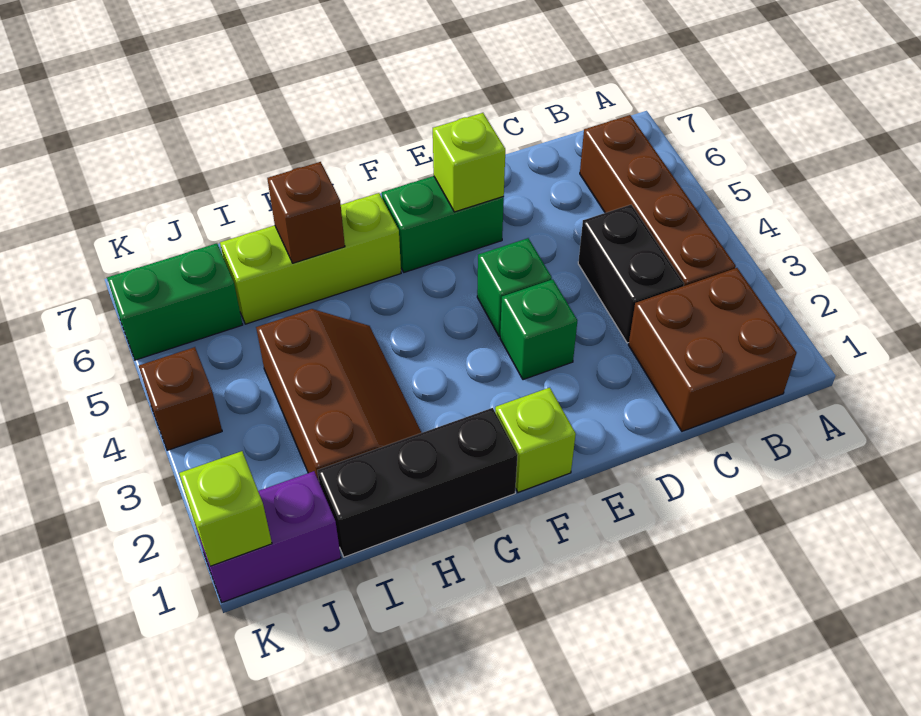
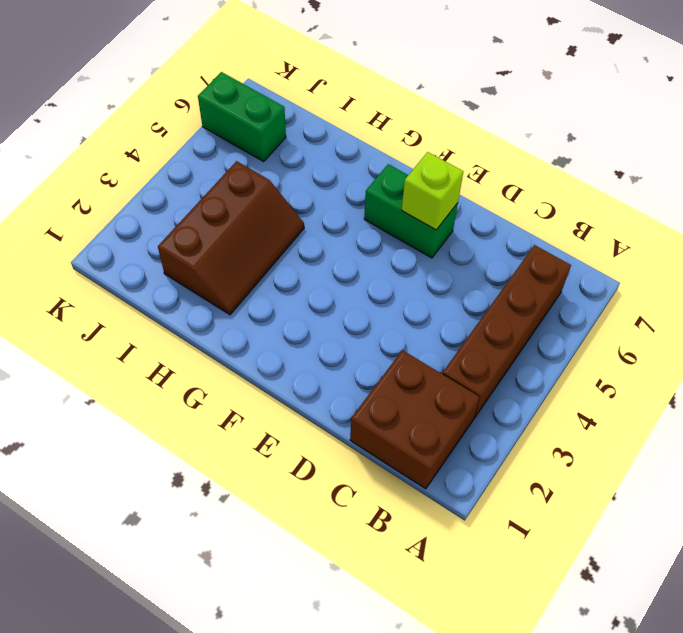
none -> black 1x2 brick [578,205,684,343]
none -> green 1x1 brick [500,279,577,380]
none -> green 1x1 brick [477,238,552,337]

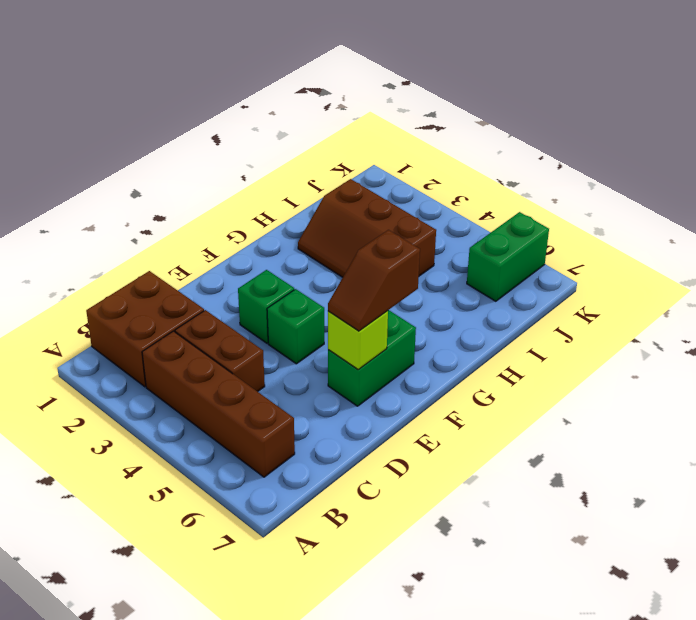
brown 1x2 brick [175,310,265,392] -> black 1x2 brick [578,205,684,343]
brown 1x2 slope [328,230,420,331] -> none
none -> lime 1x1 brick [495,388,576,492]
none -> black 1x3 brick [317,408,518,557]
none -> lime 1x3 brick [220,193,401,324]

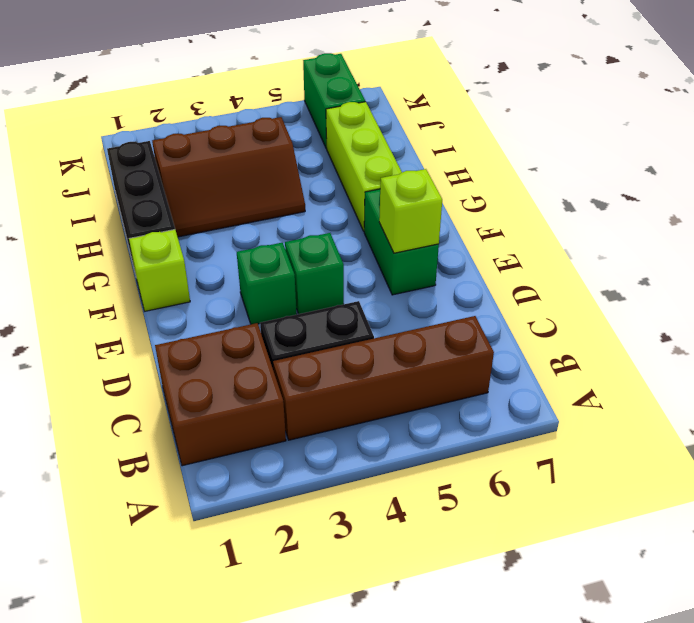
none -> purple 1x2 brick [194,471,341,602]
none -> brown 1x1 brick [139,347,222,450]
none -> brown 1x1 brick [267,162,345,263]

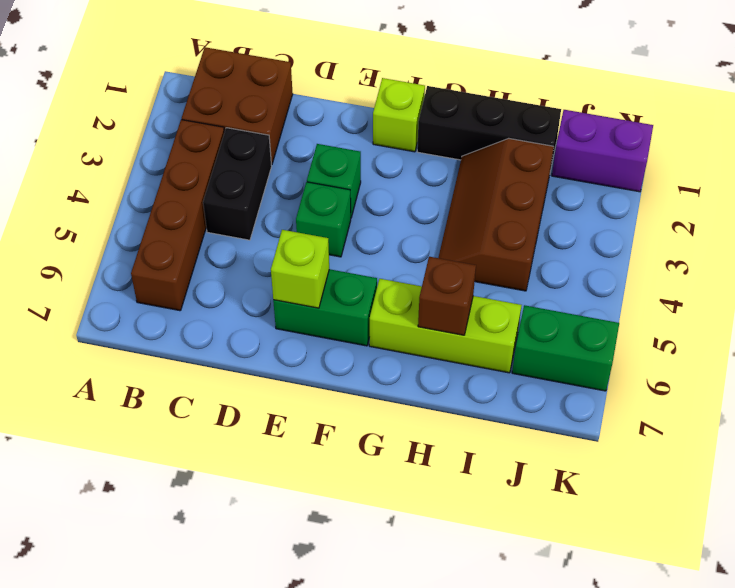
none -> brown 1x1 brick [139,347,222,450]
none -> lime 1x1 brick [179,451,272,566]

